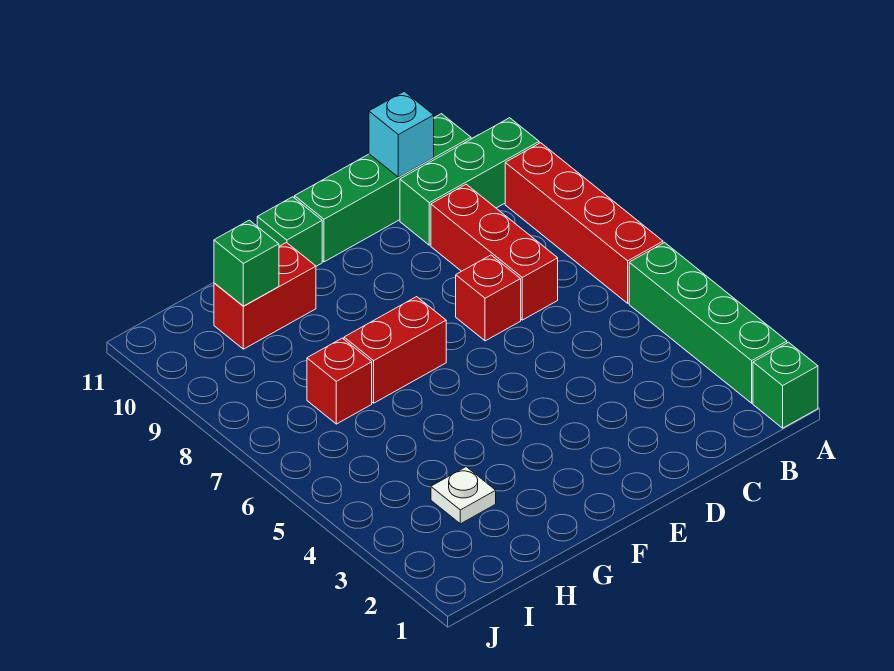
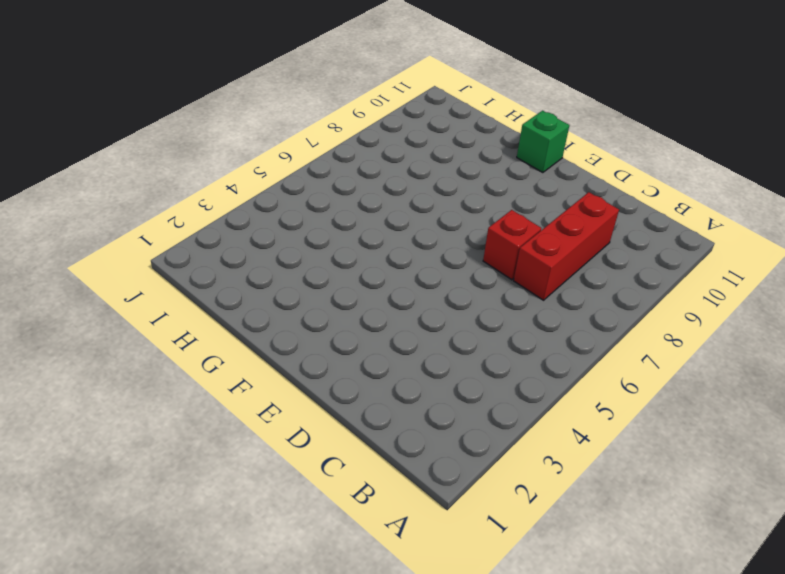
none -> green 1x1 brick [753,342,818,428]
none -> green 1x4 brick [629,243,787,403]
none -> red 1x4 brick [505,143,663,303]

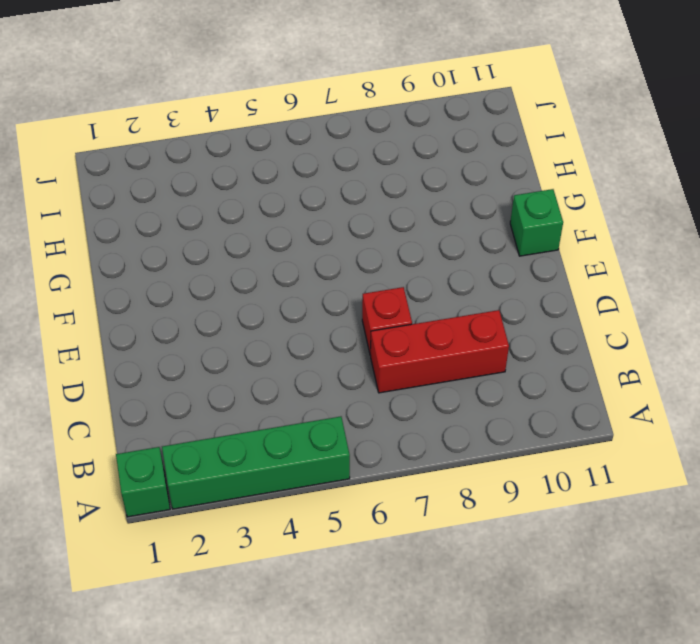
none -> red 1x4 brick [505,143,663,303]
none -> green 1x3 brick [400,118,539,245]
none -> green 1x4 brick [295,114,471,262]

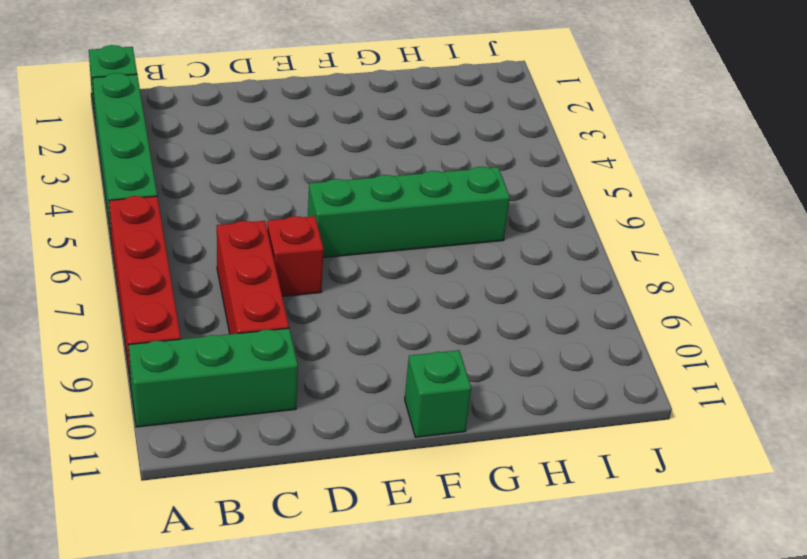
green 1x4 brick [308,167,510,257] -> green 1x4 brick moved to [295,114,471,262]
none -> red 1x2 brick [344,297,446,403]
none -> red 1x2 brick [214,243,316,349]
none -> white 1x1 plate [431,467,496,524]

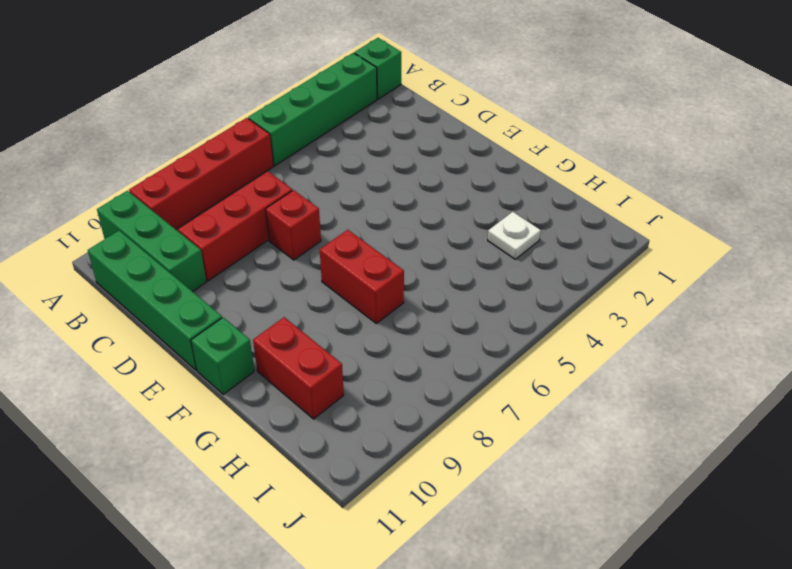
none -> red 1x1 brick [307,338,372,424]
none -> cyan 1x1 brick [369,91,434,177]
none -> green 1x1 brick [214,220,279,306]

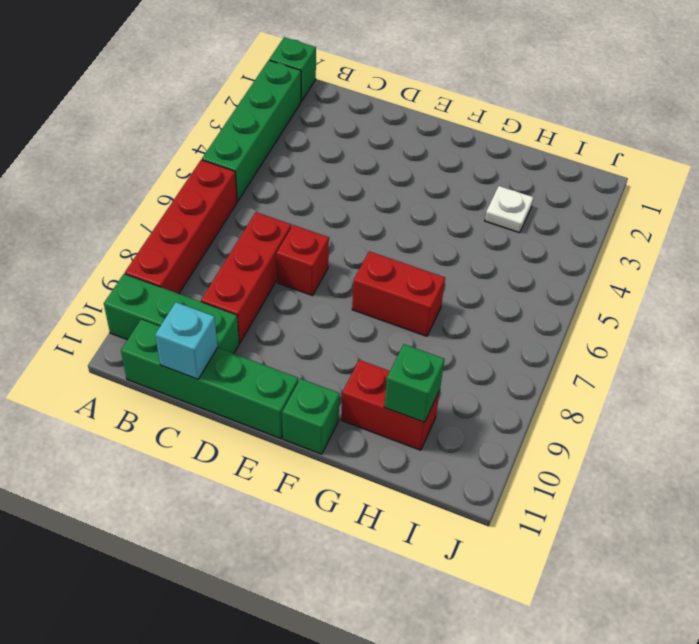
none -> red 1x1 brick [307,338,372,424]

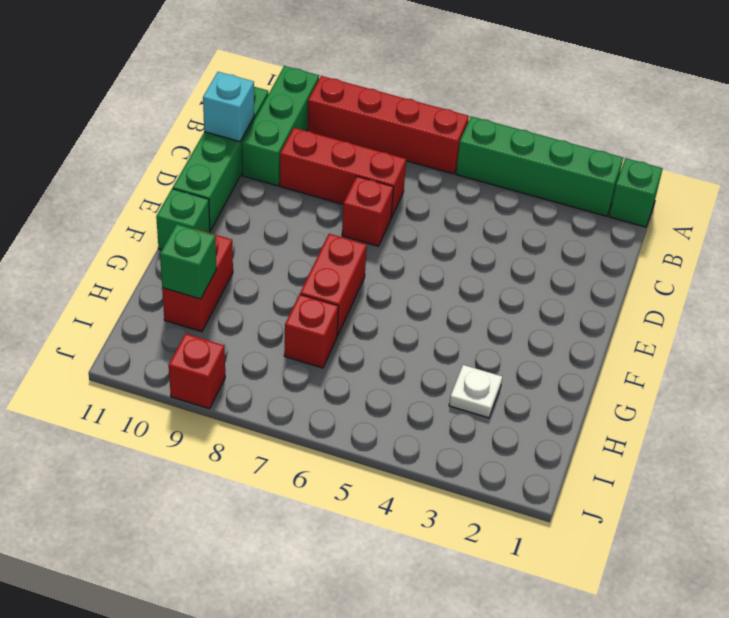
red 1x1 brick [169,334,225,409] -> none

